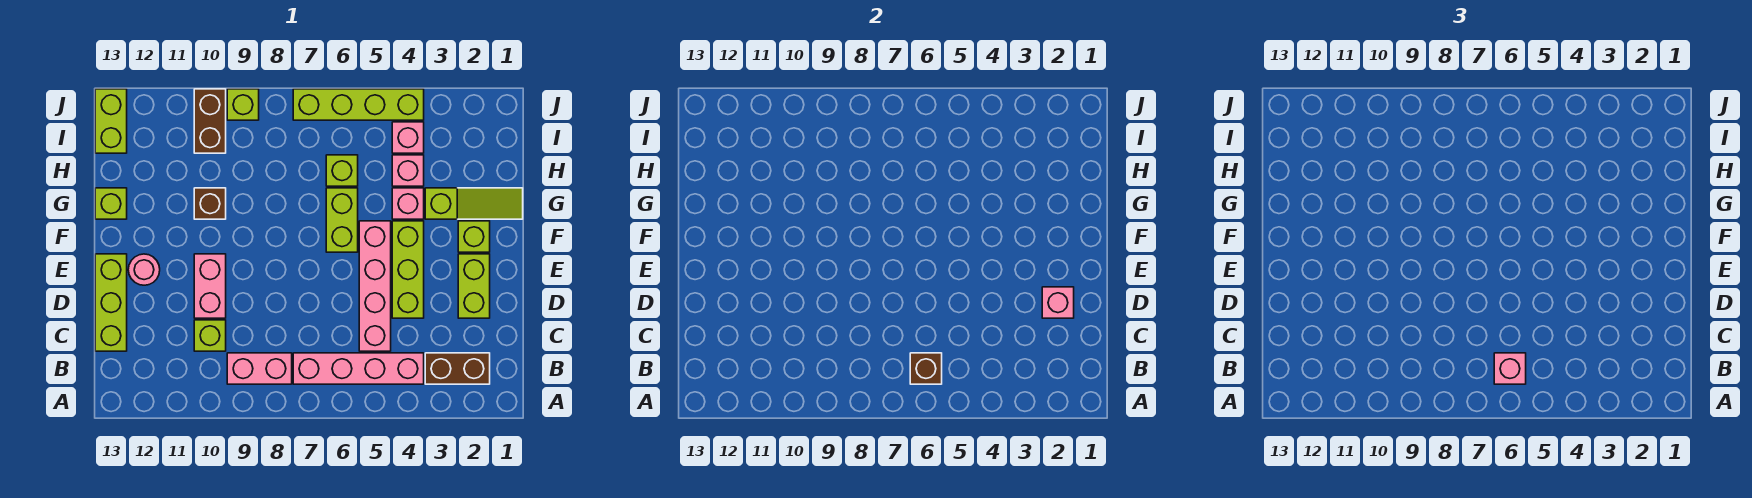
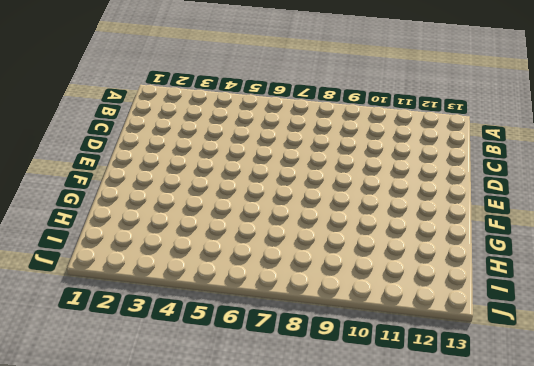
none -> brown 1x2 brick [425,353,490,384]
none -> pink 1x4 brick [293,353,424,384]
none -> pink 1x2 brick [227,353,292,384]

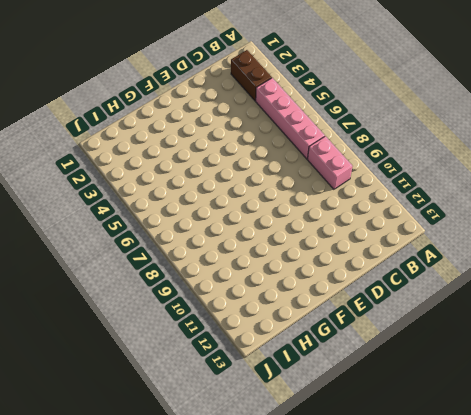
none -> pink 1x4 brick [359,221,391,351]
none -> lime 1x1 brick [194,320,226,351]
none -> lime 1x3 brick [95,254,127,351]

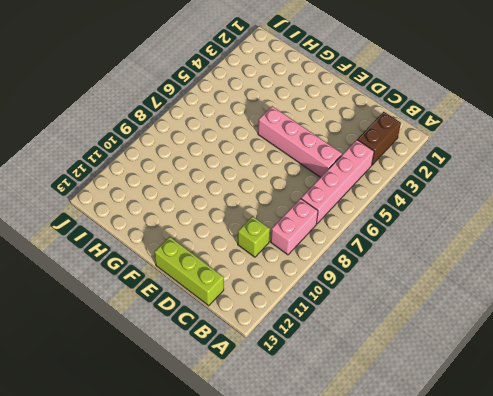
none -> lime 1x2 brick [458,254,490,318]
none -> lime 1x3 brick [392,221,424,318]
none -> pink 1x2 brick [194,254,226,318]

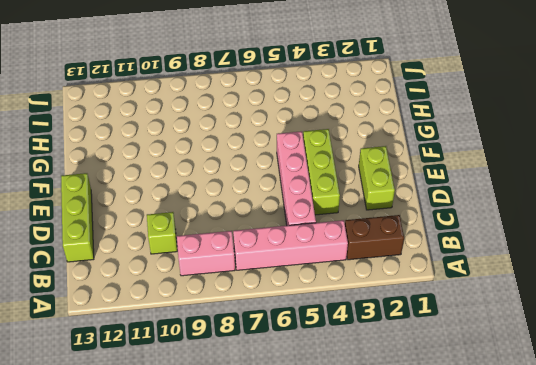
none -> pink 1x2 brick [194,254,226,318]
none -> pink 1x1 round brick [128,254,160,285]
none -> lime 1x1 brick [458,221,490,252]

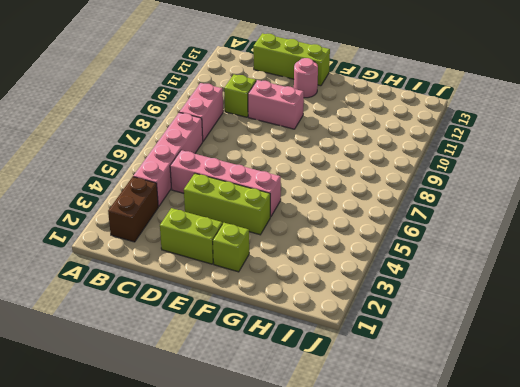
none -> lime 1x2 brick [326,188,358,252]
none -> lime 1x3 slope [425,188,523,219]
none -> pink 1x1 brick [392,188,424,219]

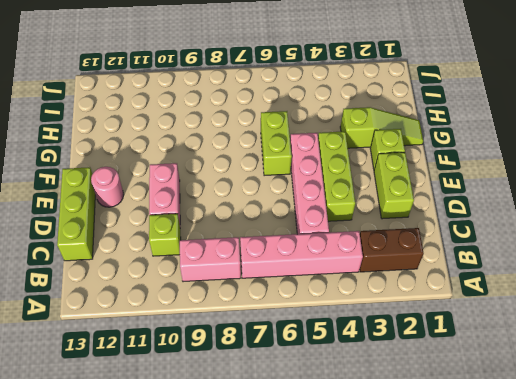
none -> pink 1x1 brick [392,188,424,219]
none -> brown 1x1 brick [194,188,226,219]
none -> lime 1x1 brick [95,188,127,219]

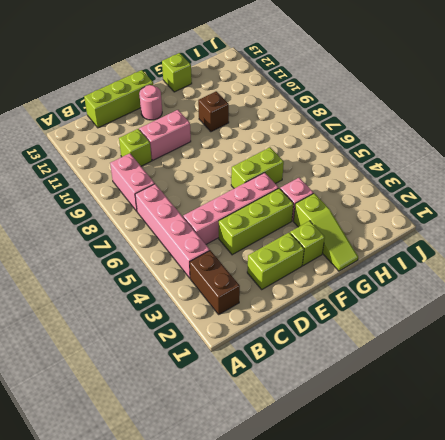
none -> pink 1x1 brick [392,155,424,186]
none -> lime 1x1 brick [326,155,358,186]
none -> pink 1x1 brick [392,122,424,153]

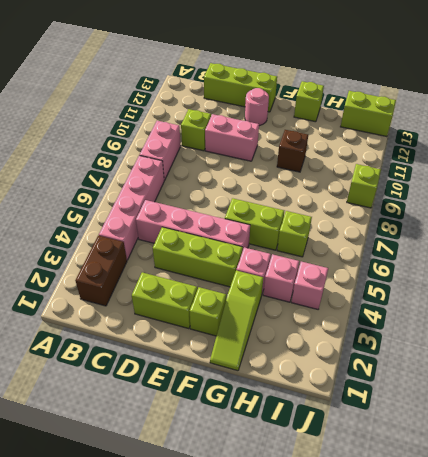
none -> brown 1x2 brick [194,89,226,153]
none -> lime 1x4 brick [293,89,424,120]
none -> brown 1x1 brick [910,353,942,384]

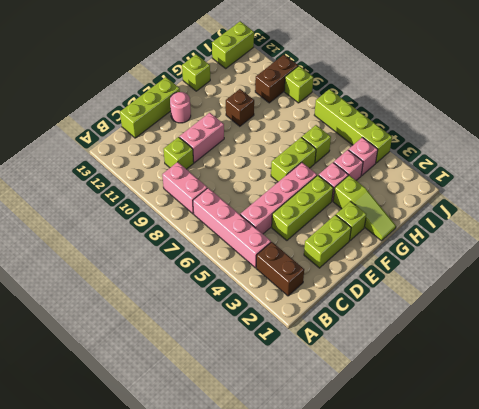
none -> brown 1x1 brick [910,353,942,384]
none -> pink 1x1 brick [1042,287,1074,318]
none -> pink 1x1 brick [1494,353,1526,384]

